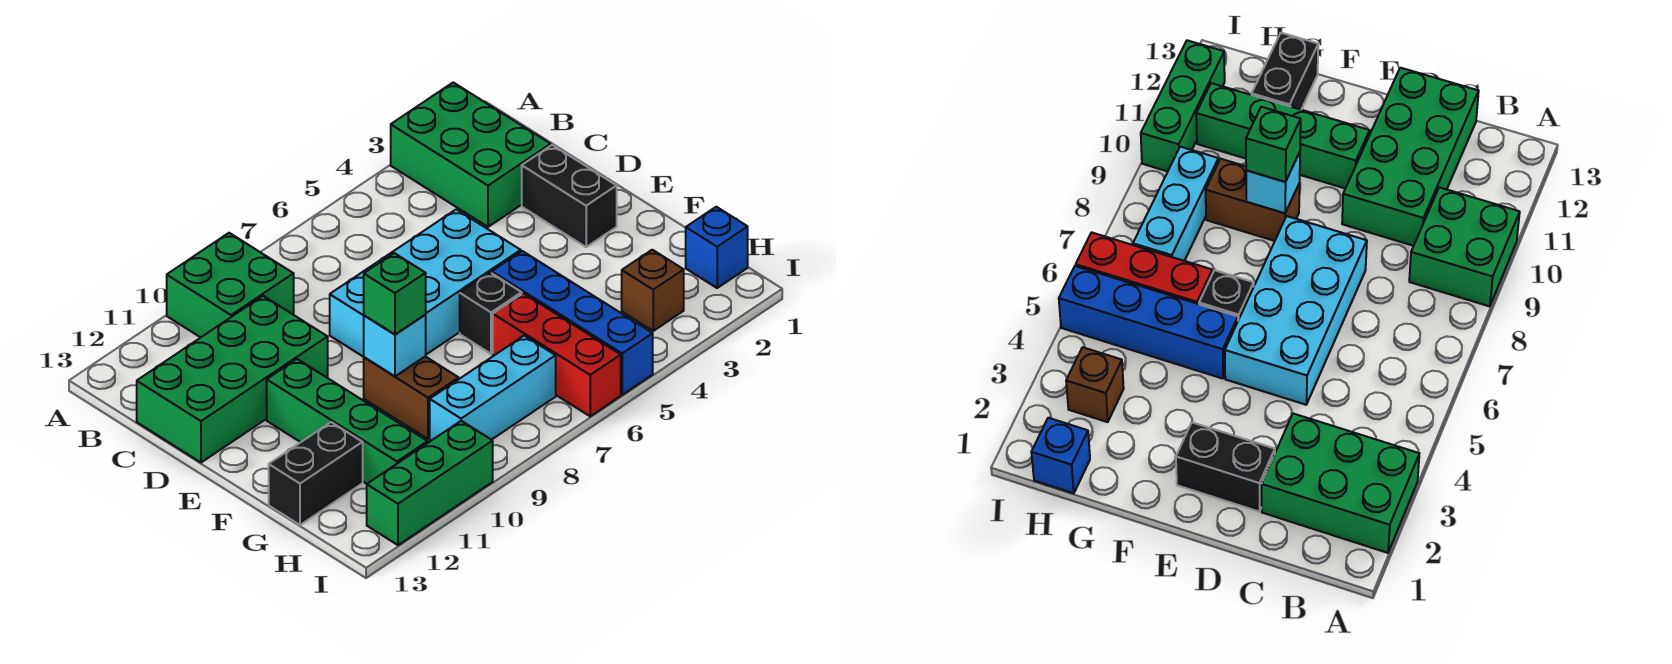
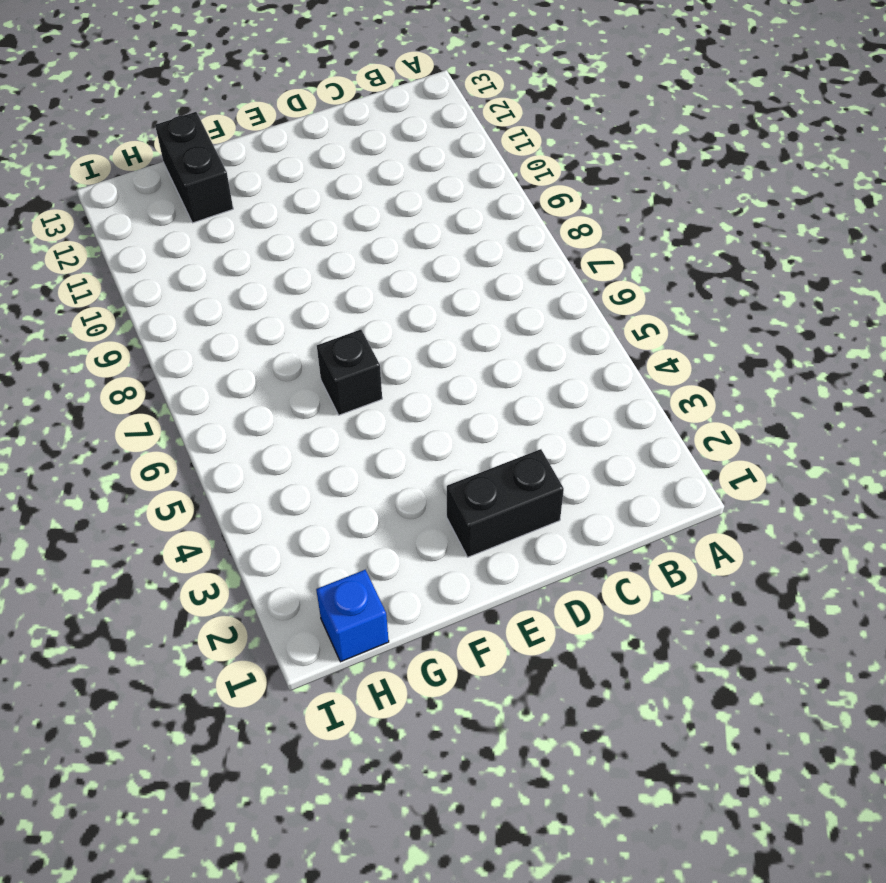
none -> green 2x3 brick [391,83,551,227]
none -> green 2x2 brick [167,233,294,338]
none -> green 2x4 brick [137,296,328,462]

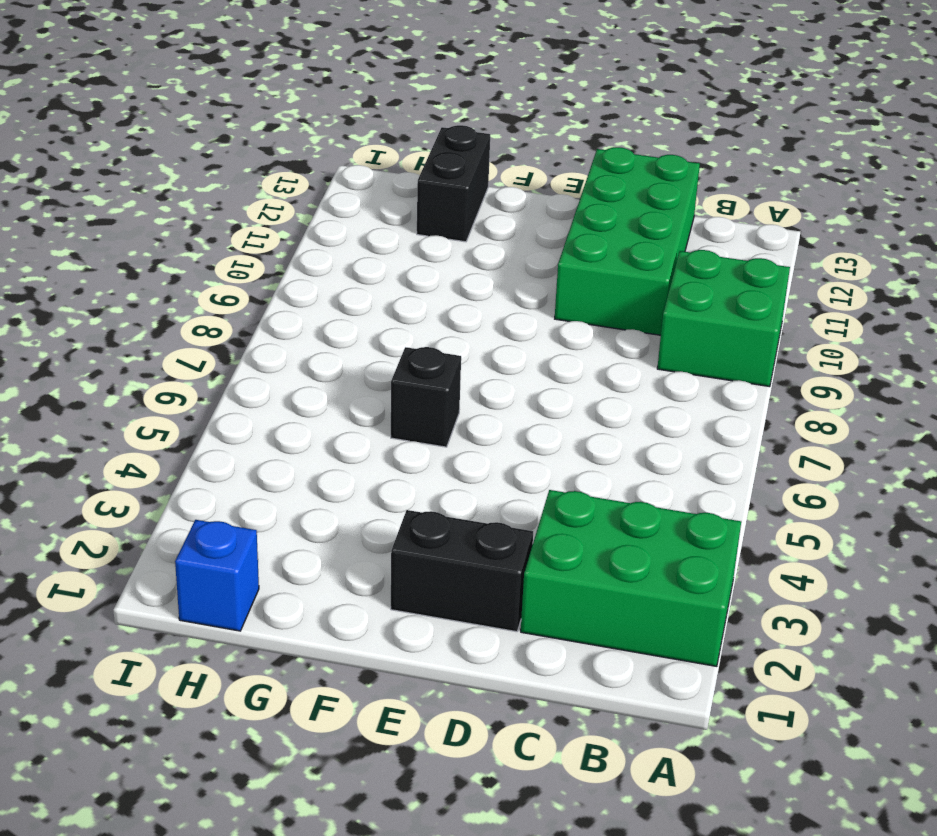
none -> cyan 2x4 brick [330,209,521,357]
none -> green 1x4 brick [267,359,428,484]
none -> blue 1x4 brick [492,251,653,395]

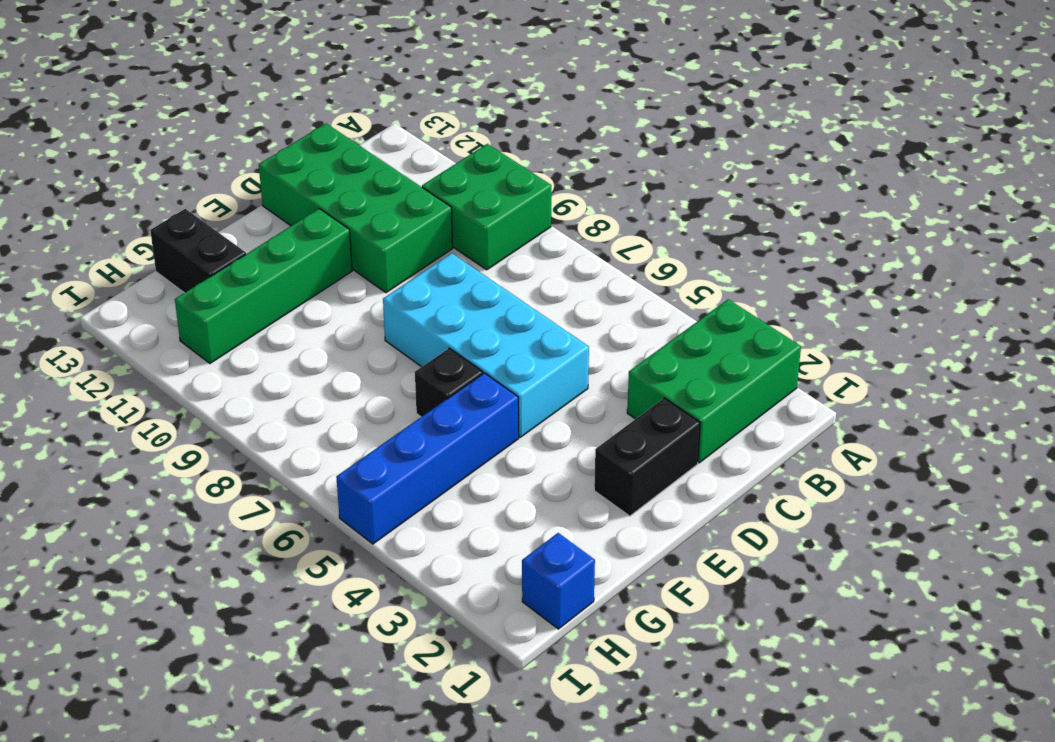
none -> brown 1x2 brick [364,356,459,439]
none -> red 1x3 brick [493,293,621,416]
none -> brown 1x1 brick [622,250,684,331]

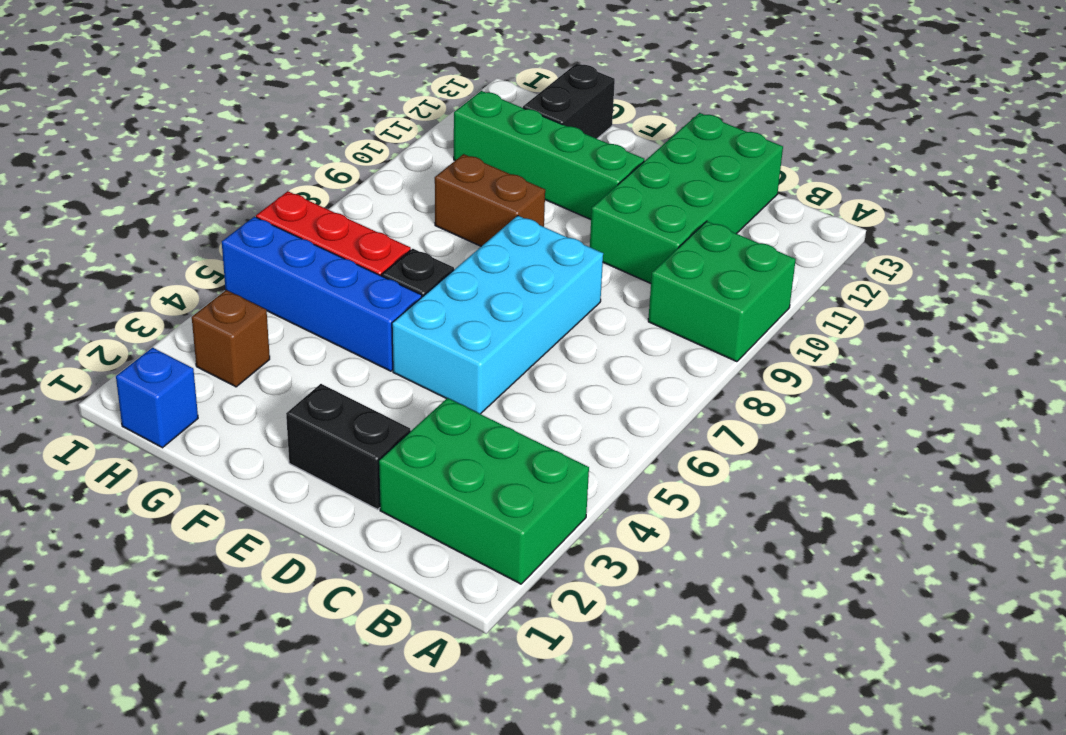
none -> cyan 1x3 brick [430,336,556,441]
none -> green 1x3 brick [367,421,493,545]
none -> cyan 1x1 brick [364,315,426,376]

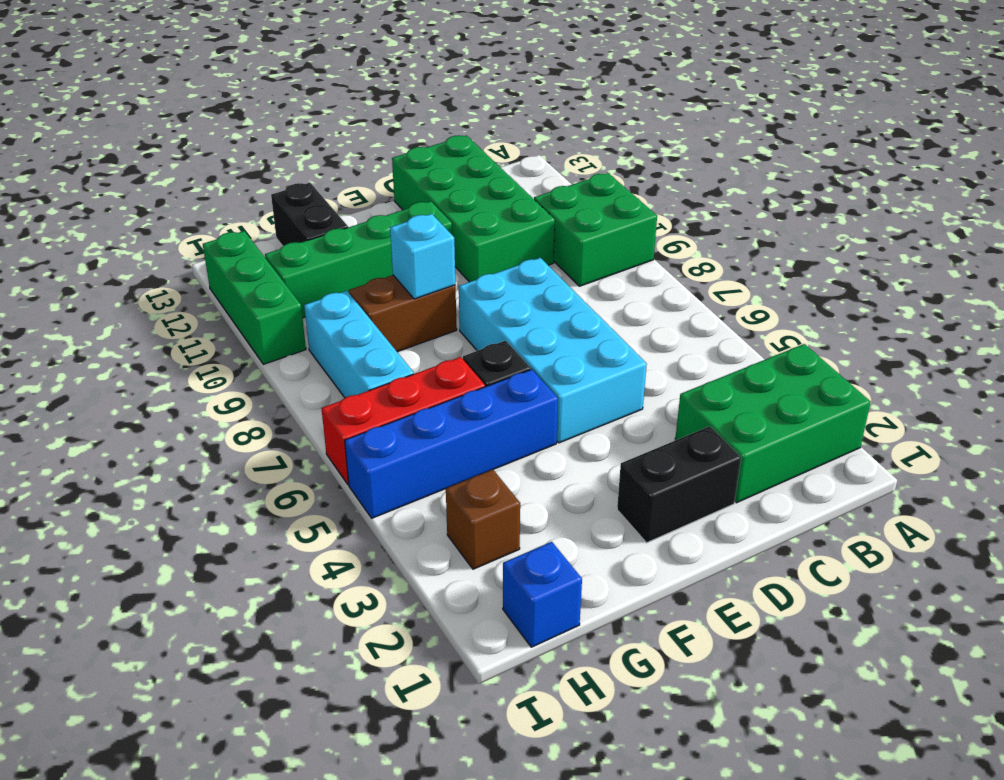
none -> green 1x1 brick [364,253,426,334]

